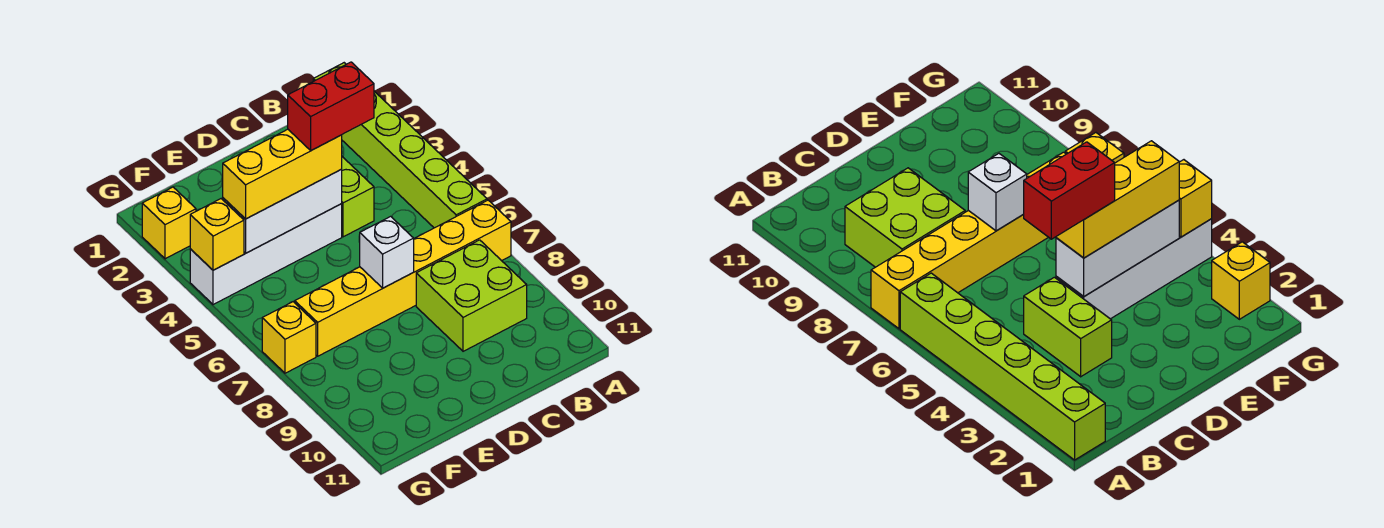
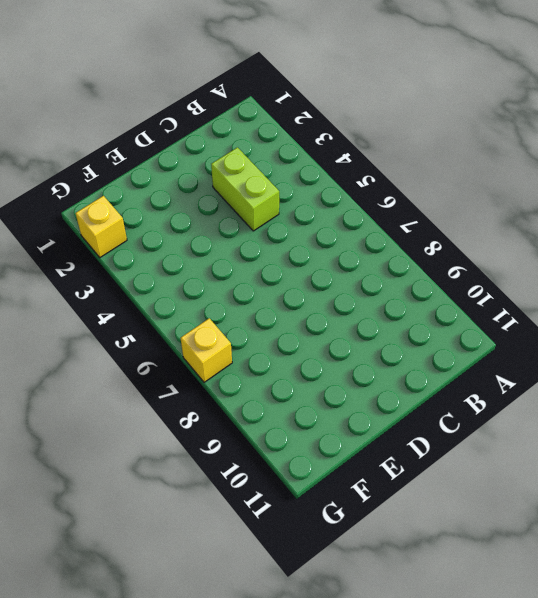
none -> lime 1x6 brick [313,63,487,228]
none -> yellow 1x6 brick [295,200,511,356]
none -> lime 2x2 brick [416,240,527,351]

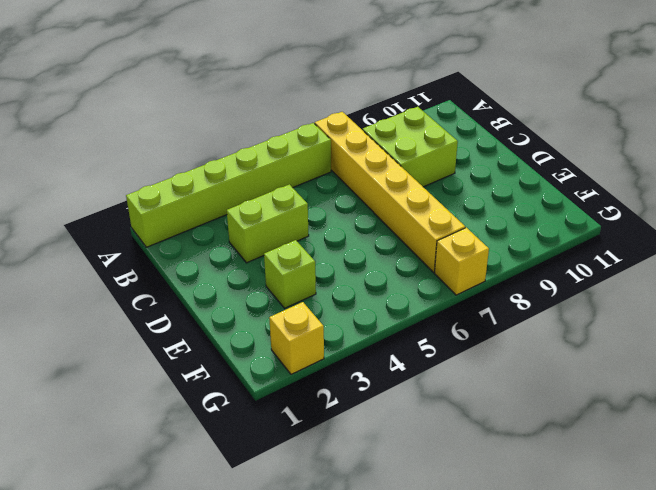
lime 1x1 brick [264,240,316,308] -> none
none -> white 1x4 brick [190,204,342,305]
none -> white 1x3 brick [222,170,342,253]
none -> white 1x1 brick [360,216,414,288]

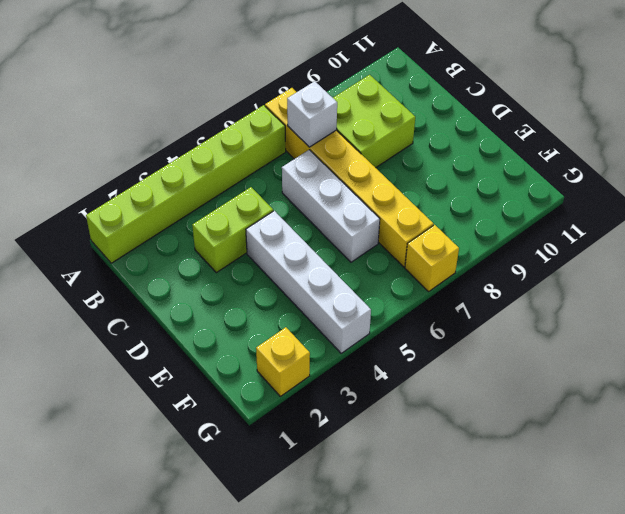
white 1x1 brick [287,81,337,147] -> white 1x1 brick moved to [360,216,414,288]
white 1x3 brick [282,150,380,262] -> white 1x3 brick moved to [222,170,342,253]
none -> yellow 1x1 brick [190,199,244,270]
none -> yellow 1x3 brick [223,129,342,219]
none -> red 1x2 brick [288,62,374,150]

